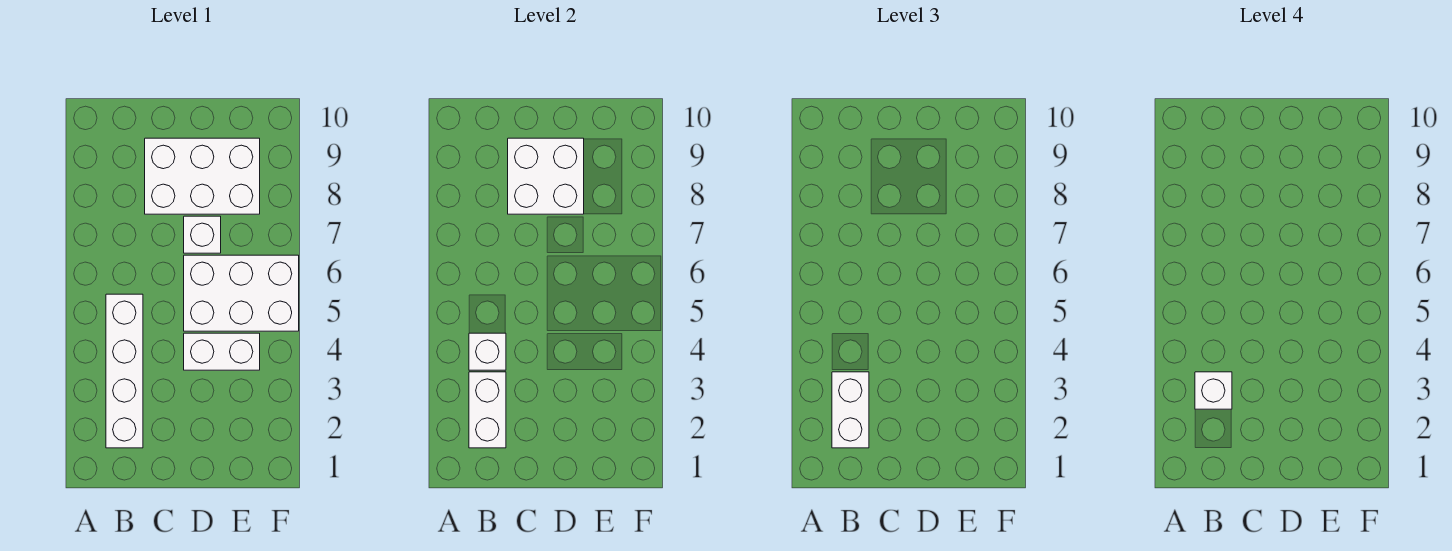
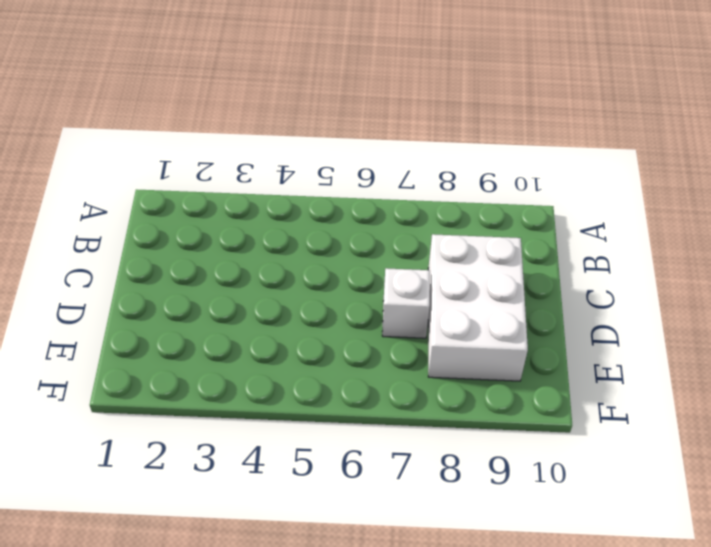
none -> white 1x4 brick [106,294,143,448]
none -> white 1x2 brick [184,333,260,370]

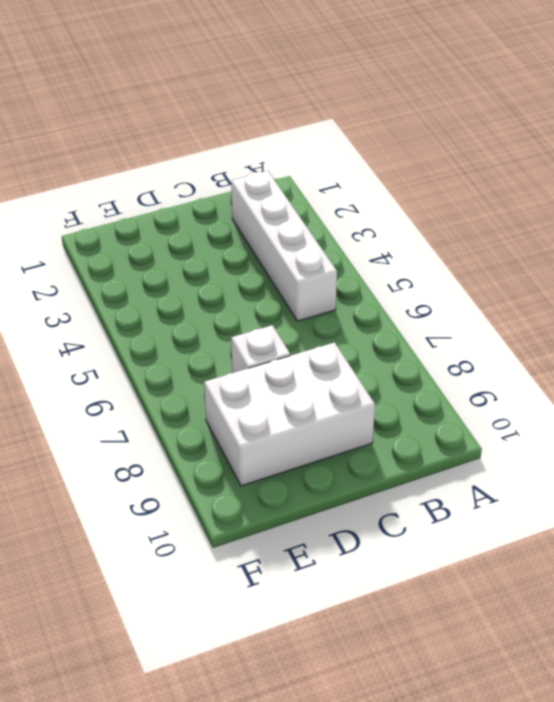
none -> white 1x2 brick [184,333,260,370]
none -> white 2x3 brick [184,255,299,331]

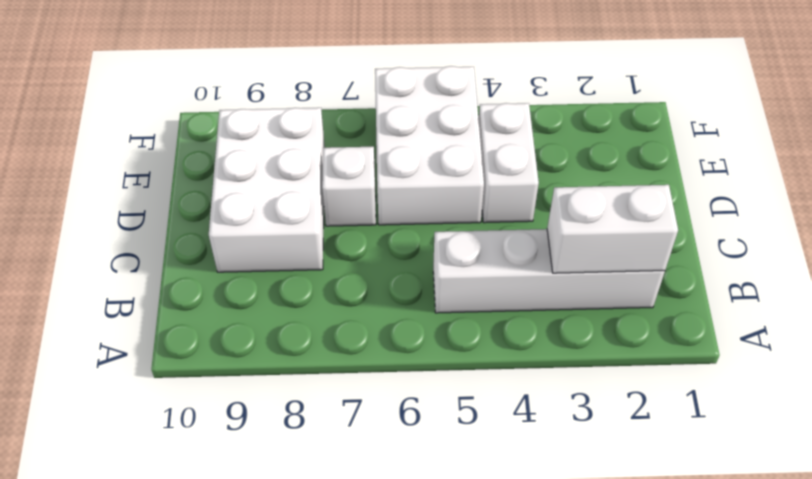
none -> white 1x1 brick [469,333,506,370]
none -> white 2x2 brick [508,138,584,214]

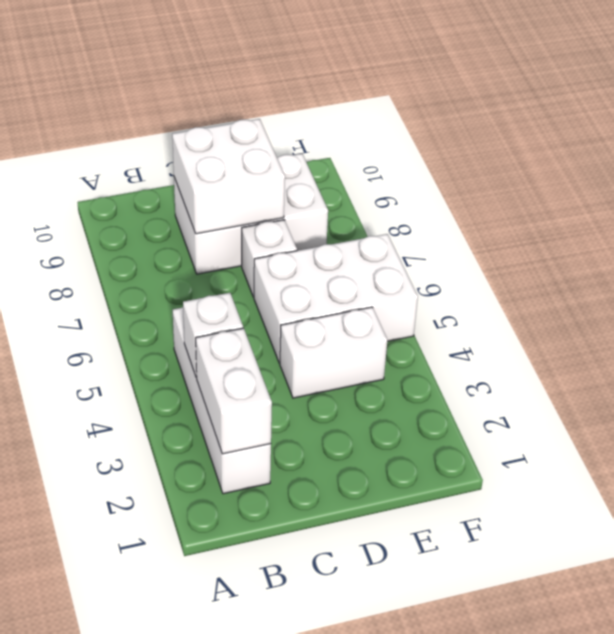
none -> white 1x2 brick [832,372,869,448]
none -> white 1x1 brick [1195,372,1232,409]

